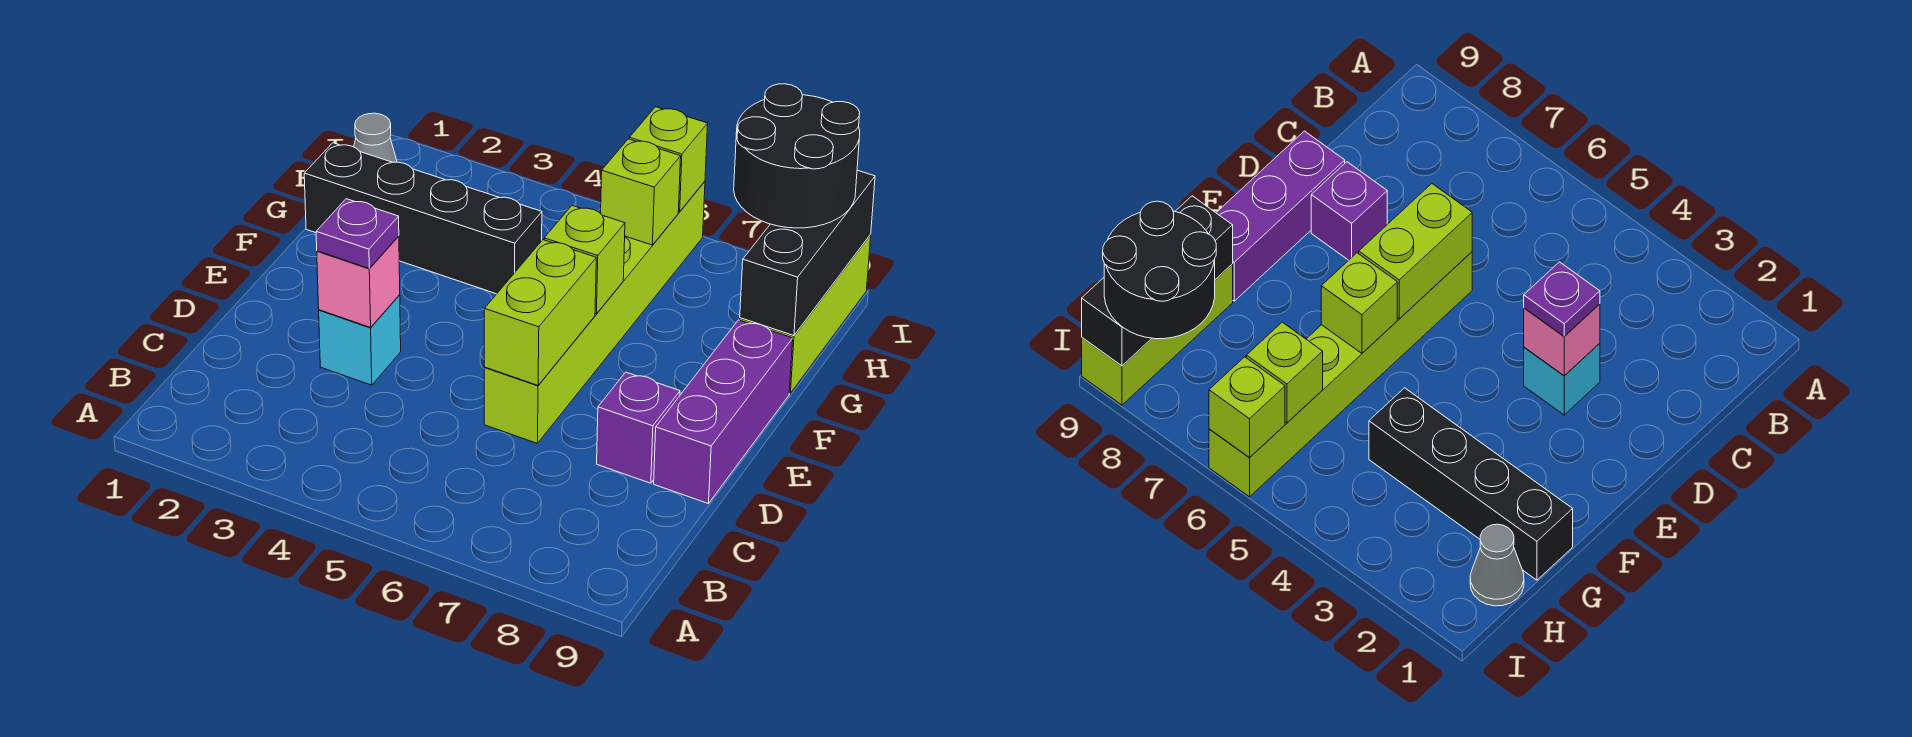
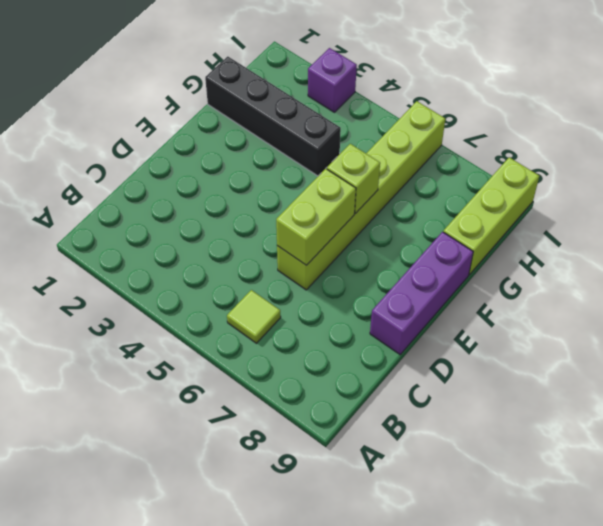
lime 1x1 tile [227,290,281,343] -> none
purple 1x1 brick [308,48,357,112] -> purple 1x1 brick moved to [597,372,680,483]
none -> cyan 1x1 brick [319,295,401,385]
none -> grey 1x1 cone [354,113,397,162]
none -> pink 1x1 brick [317,236,400,327]

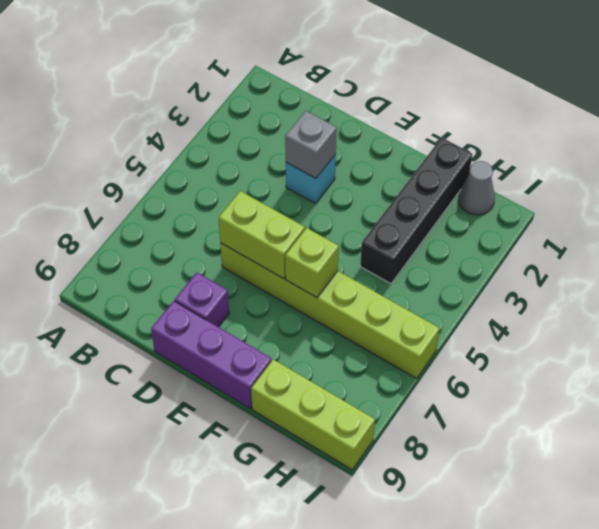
grey 1x1 brick [285,111,337,178] -> pink 1x1 brick [317,236,400,327]
none -> black 1x3 brick [740,170,875,336]
none -> lime 1x1 brick [601,139,681,245]
none -> lime 1x1 brick [629,107,708,212]

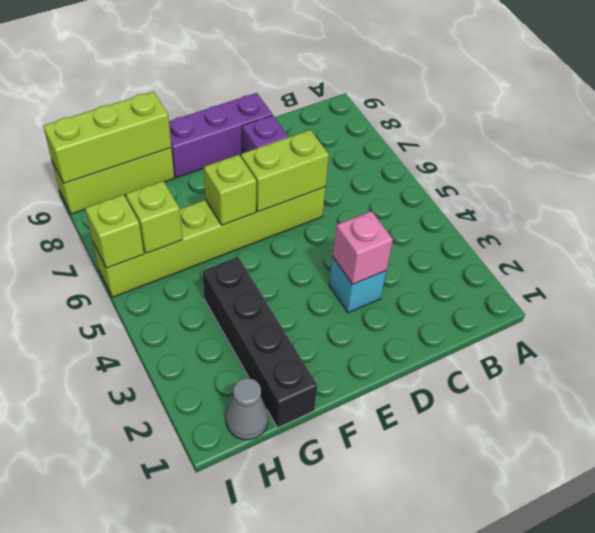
lime 1x3 brick [43,91,171,183] -> black 1x3 brick [740,170,875,336]
none -> purple 1x1 plate [316,199,399,268]
none -> black 2x2 round brick [734,84,860,228]

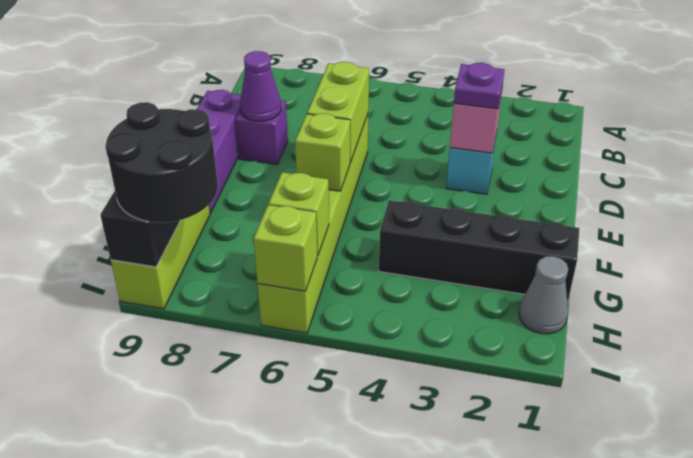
purple 1x1 cone [240,51,281,121] -> none

